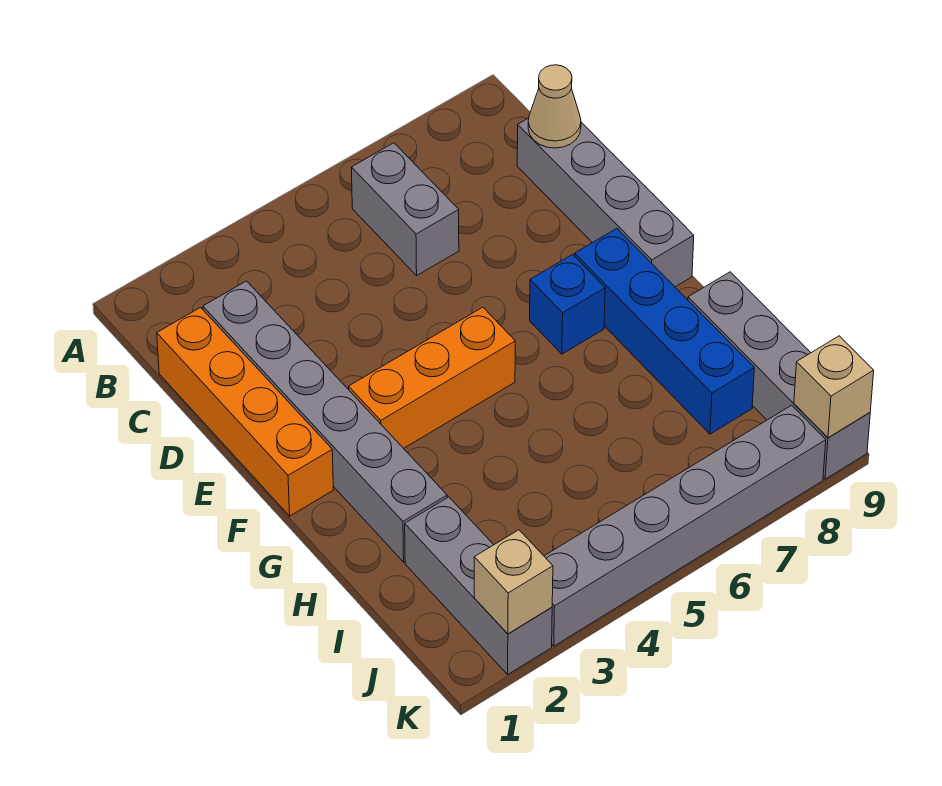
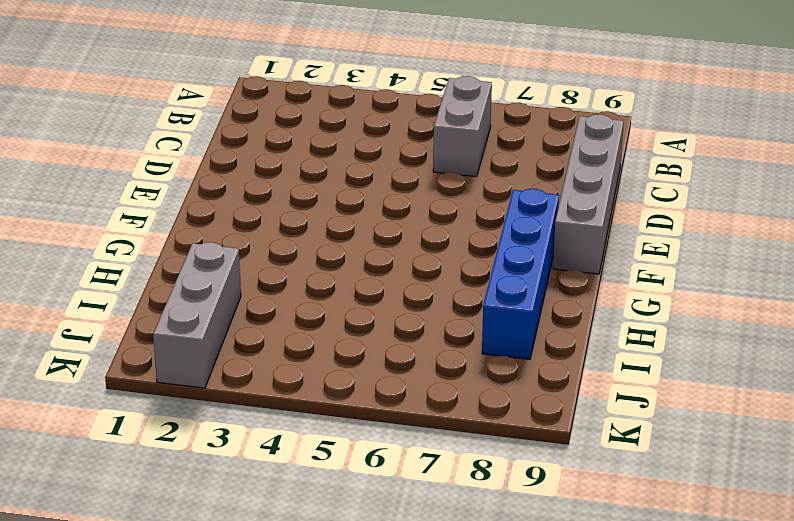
none -> orange 1x4 brick [157,308,334,516]
none -> grey 1x6 brick [203,281,447,562]
none -> orange 1x3 brick [349,307,515,448]

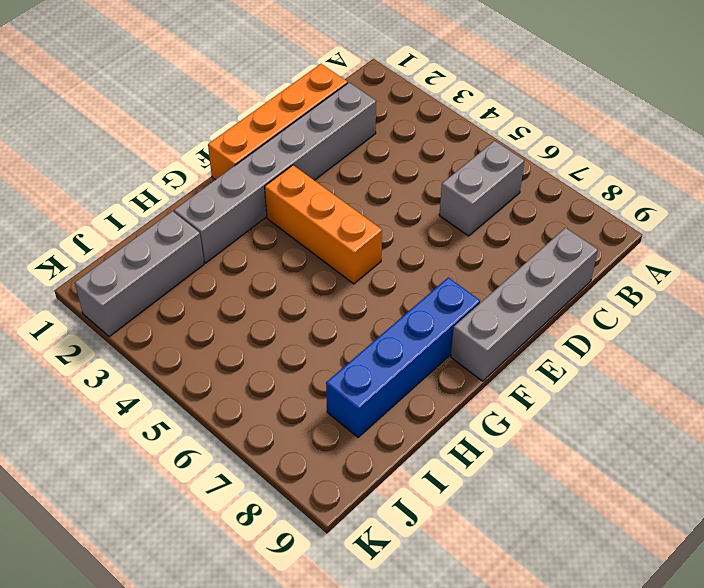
none -> blue 1x1 brick [530,255,605,354]
none -> grey 1x4 brick [688,272,870,479]
none -> grey 1x6 brick [544,405,826,646]

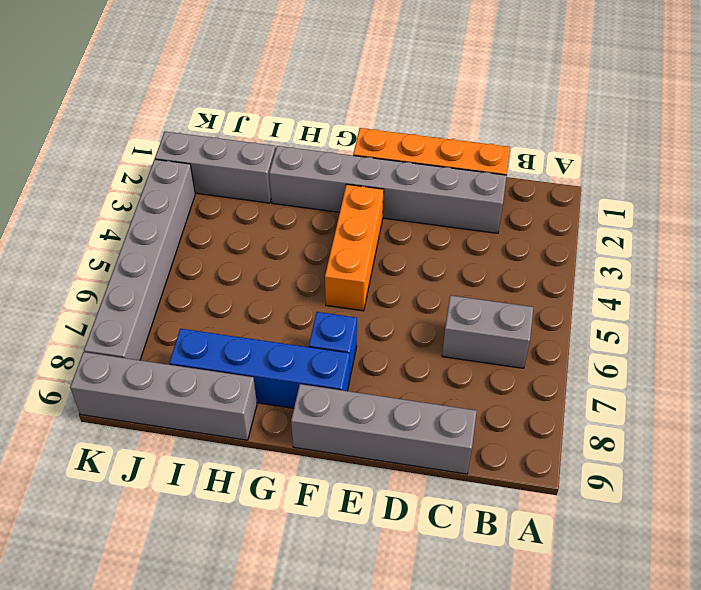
none -> tan 1x1 cone [528,65,581,148]
none -> tan 1x1 brick [474,530,553,634]
none -> tan 1x1 brick [794,336,874,438]

